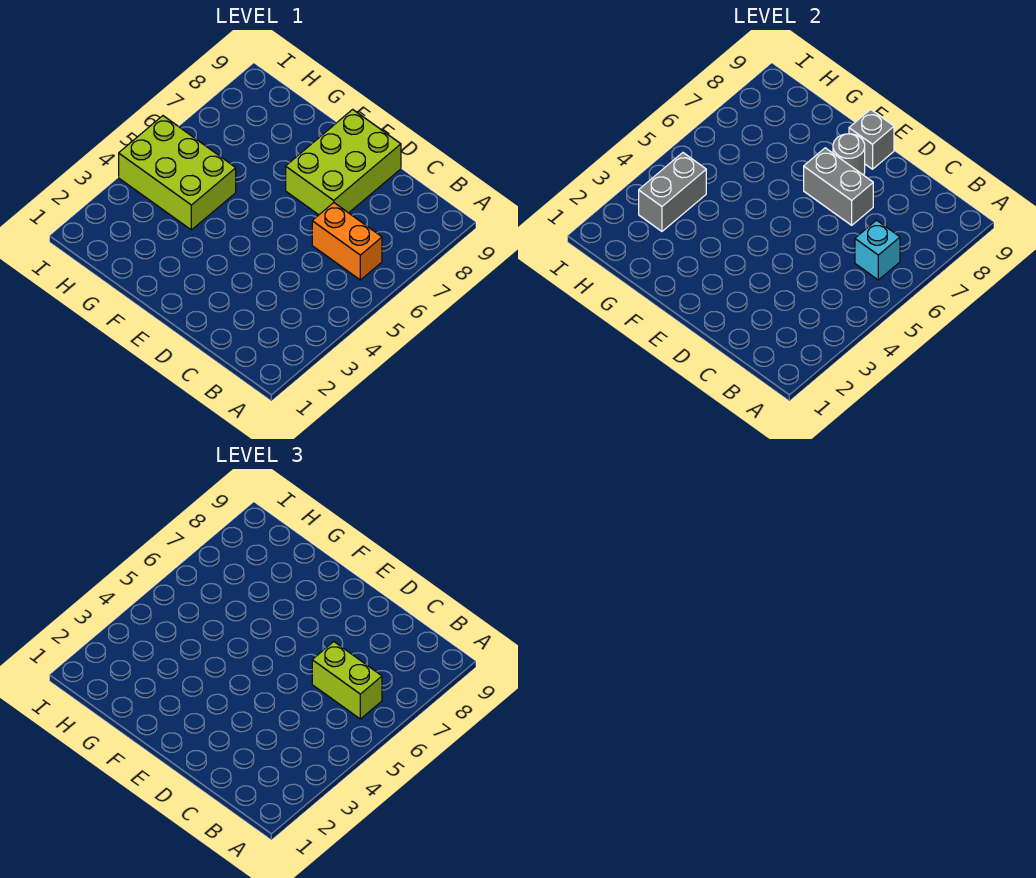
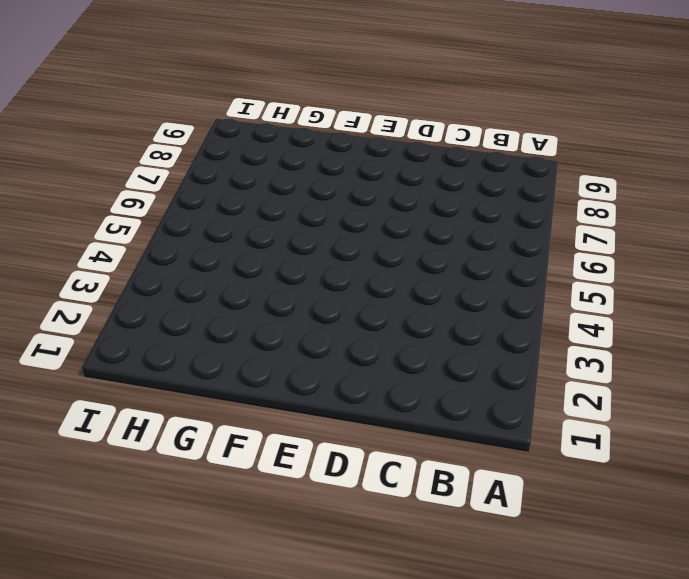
none -> orange 1x2 brick [312,203,382,280]
none -> lime 2x3 brick [286,109,401,215]

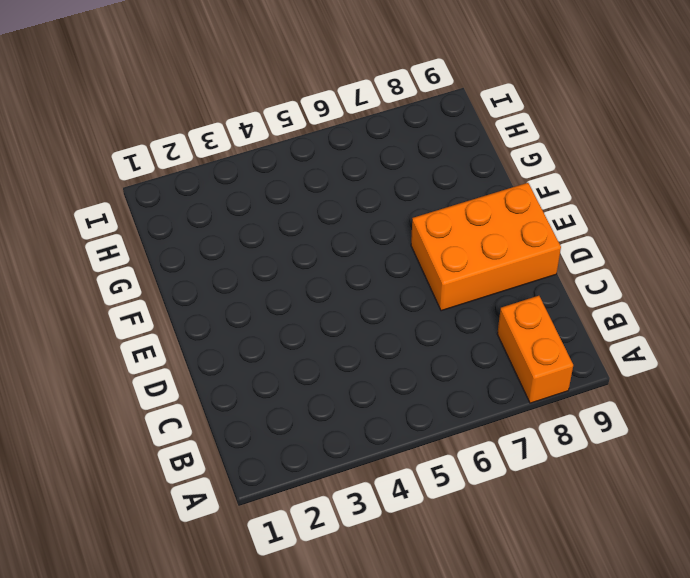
orange 1x2 brick [497,296,573,403] -> orange 1x2 brick moved to [312,203,382,280]
orange 2x3 brick [411,183,561,311] -> lime 2x3 brick [286,109,401,215]
none -> lime 2x3 brick [119,116,236,230]
none -> cyan 1x1 brick [855,220,900,280]

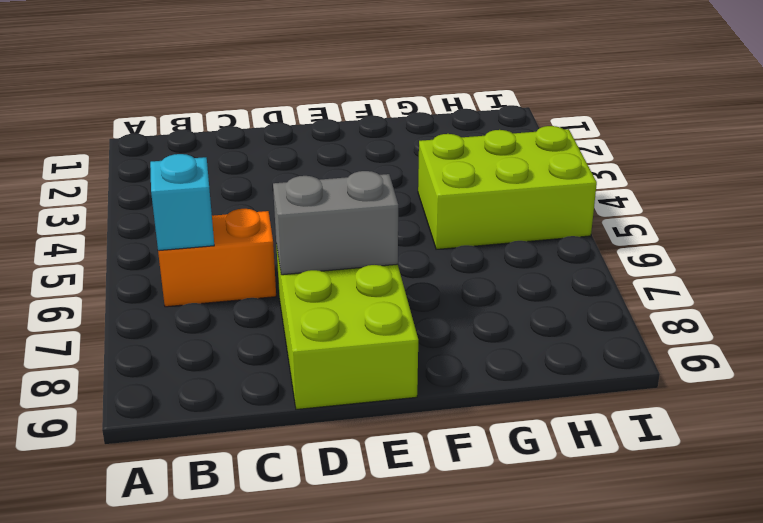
none -> grey 1x1 round brick [833,134,865,175]
none -> grey 1x1 brick [849,109,894,169]

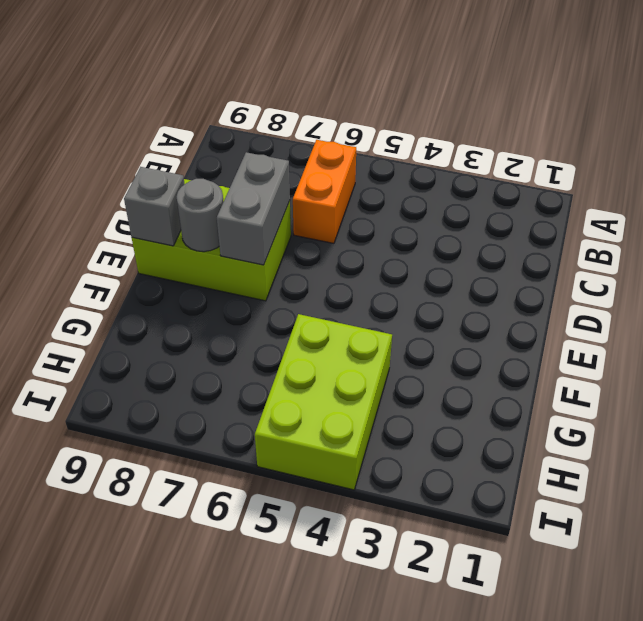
none -> cyan 1x1 brick [855,220,900,280]
none -> grey 1x2 brick [639,153,706,231]

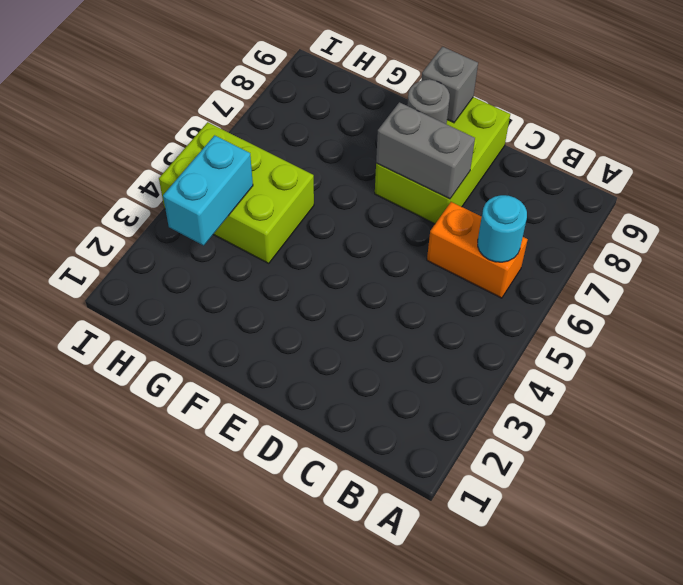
cyan 1x1 round brick [478,195,527,262] -> cyan 1x1 brick [855,220,900,280]
cyan 1x2 brick [163,135,253,245] -> grey 1x2 brick [639,153,706,231]
none -> lime 1x2 brick [312,642,382,719]

